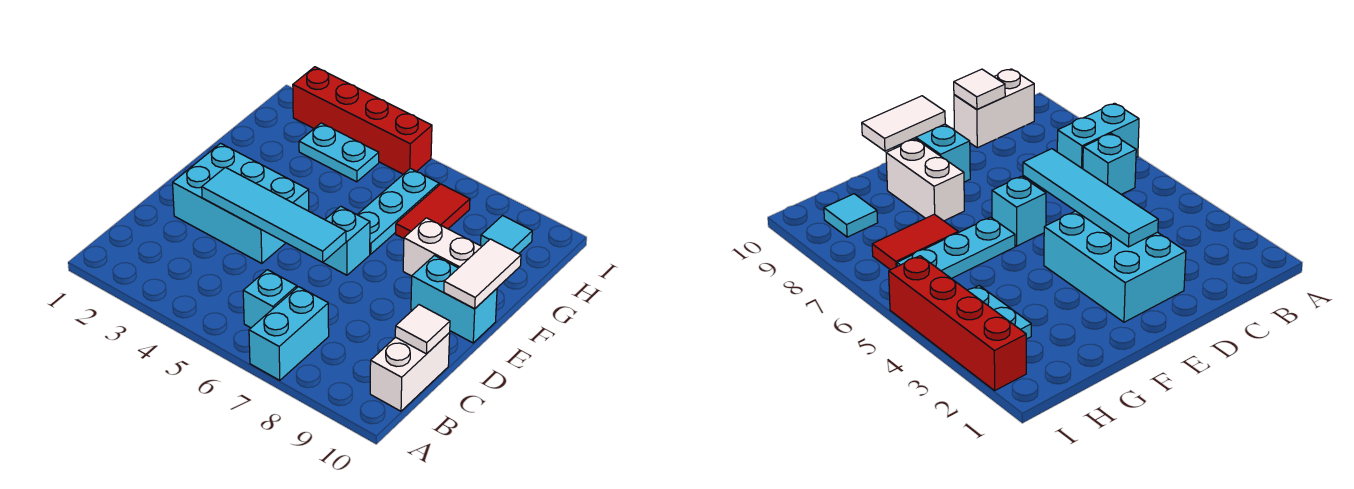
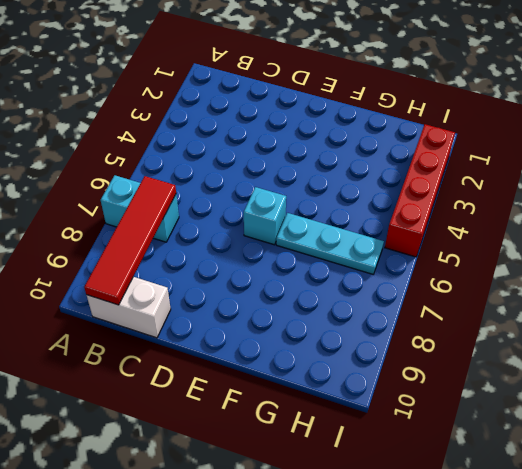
red 1x4 tile [84,176,176,305] -> none
none -> cyan 1x1 brick [243,270,297,328]
none -> cyan 2x3 brick [173,143,309,264]
none -> cyan 1x2 brick [411,255,497,343]

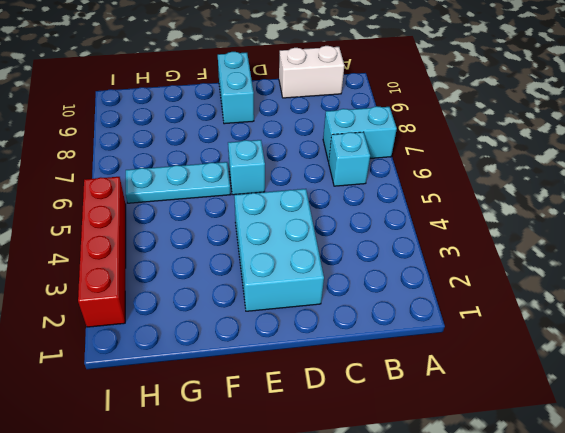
none -> white 1x2 brick [403,218,482,276]
none -> red 1x2 tile [396,184,470,239]
none -> cyan 1x2 plate [299,123,379,182]

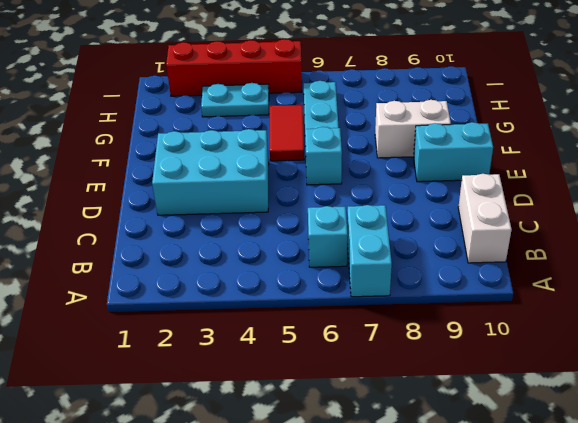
red 1x2 tile [270,105,304,161] -> red 1x2 tile moved to [396,184,470,239]
none -> cyan 1x1 tile [481,216,532,254]
none -> white 1x1 tile [395,305,450,354]
none -> cyan 1x4 tile [202,167,346,262]

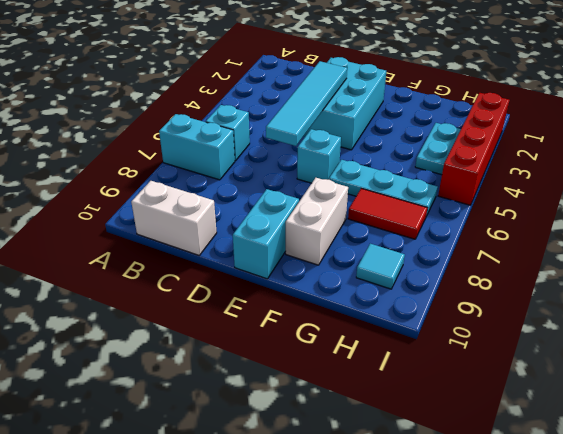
none -> white 1x1 tile [395,305,450,354]
none -> white 1x2 tile [444,239,521,309]

